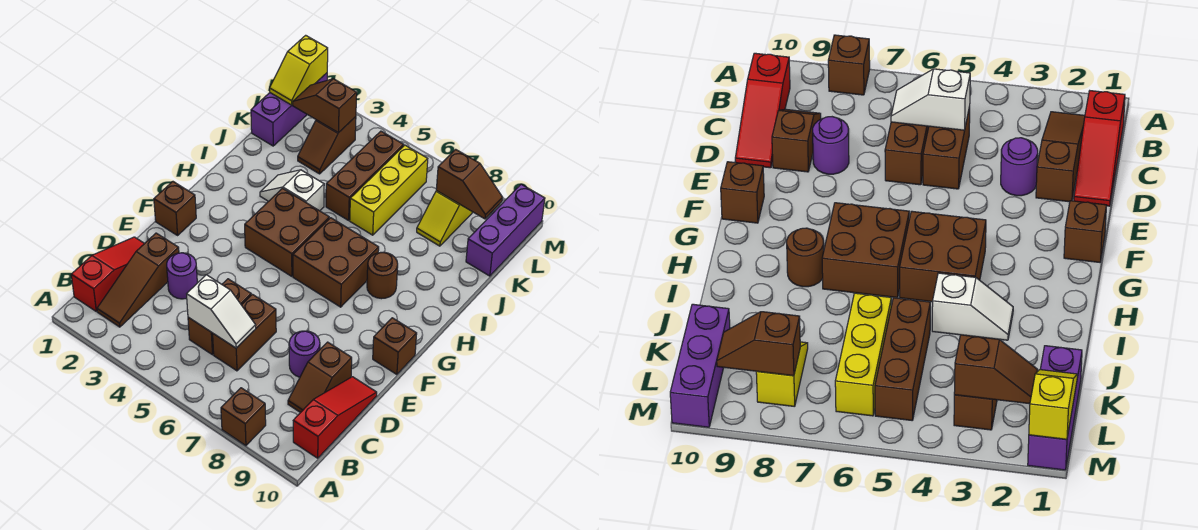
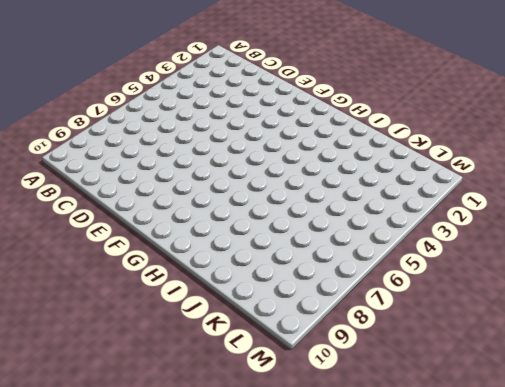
none -> brown 1x1 brick [221,388,266,446]
none -> red 1x3 slope [71,237,145,311]
none -> brown 1x3 slope [97,233,179,327]

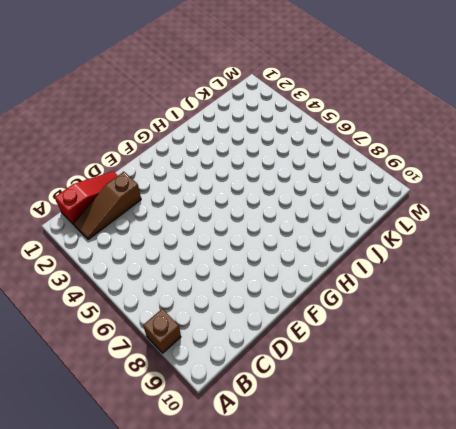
none -> red 1x3 slope [293,377,377,458]
none -> brown 1x2 brick [188,279,251,355]
none -> brown 1x2 brick [213,294,276,371]

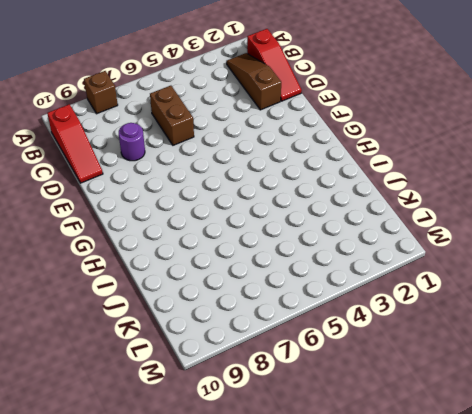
none -> brown 1x2 brick [188,279,251,355]
none -> brown 1x2 slope [288,342,352,413]
none -> purple 1x1 round brick [167,253,197,299]

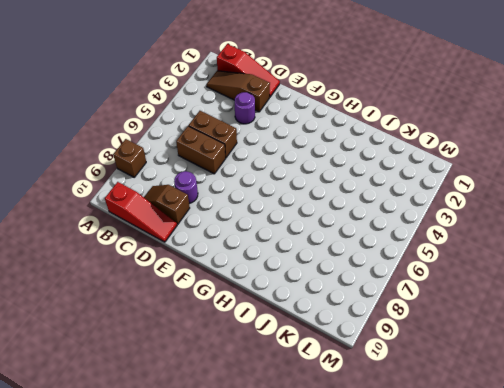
none -> brown 1x1 brick [154,182,196,235]
none -> brown 1x1 brick [373,318,417,374]
none -> brown 2x2 brick [245,188,329,276]

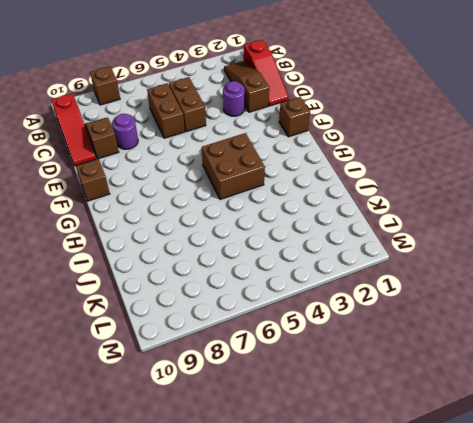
none -> brown 2x2 brick [293,218,379,307]
none -> brown 1x1 round brick [367,252,398,299]
none -> white 1x2 slope [260,170,324,211]

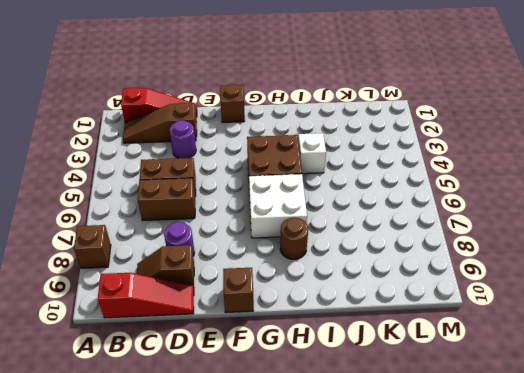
white 2x2 brick [249,174,307,238] -> brown 2x2 brick [293,218,379,307]
none -> brown 1x3 brick [326,131,404,220]
none -> yellow 1x3 brick [350,145,428,235]
none -> purple 1x3 brick [251,73,327,146]

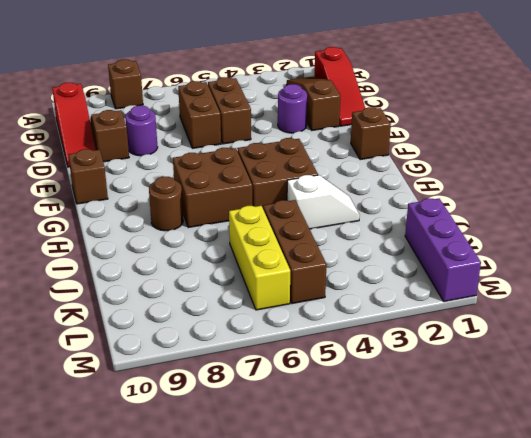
none -> brown 1x2 slope [298,117,356,174]
none -> yellow 1x2 slope [417,191,473,246]
none -> purple 1x3 brick [466,184,545,276]

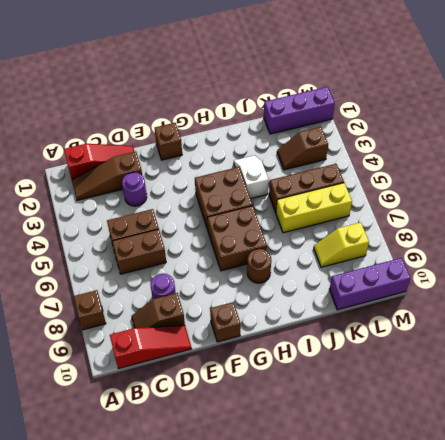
none -> white 1x2 slope [187,275,256,348]
none -> yellow 1x2 slope [270,35,328,105]
none -> brown 1x2 slope [292,79,357,133]

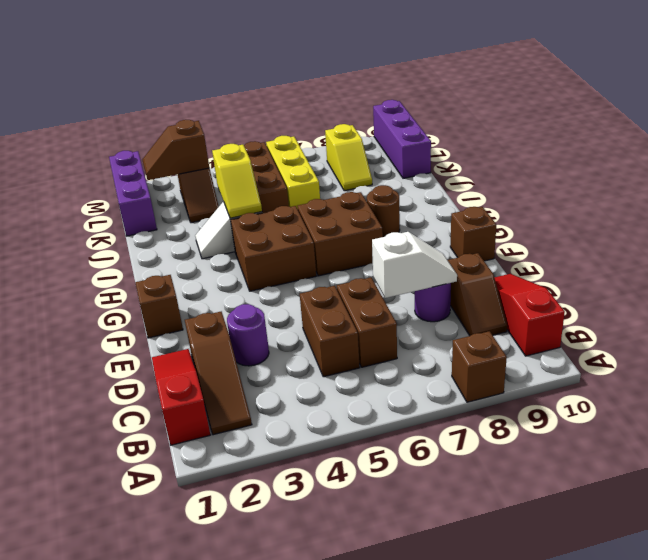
white 1x2 slope [372,232,457,298] -> white 1x2 slope moved to [187,275,256,348]
yellow 1x2 slope [212,144,262,218] -> yellow 1x2 slope moved to [270,35,328,105]
none -> brown 1x2 slope [436,149,503,219]

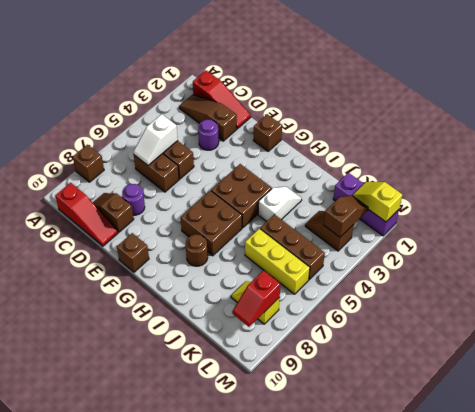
red 1x2 slope [232,270,281,327] -> brown 1x2 slope [436,149,503,219]
none -> purple 1x3 brick [466,184,545,276]

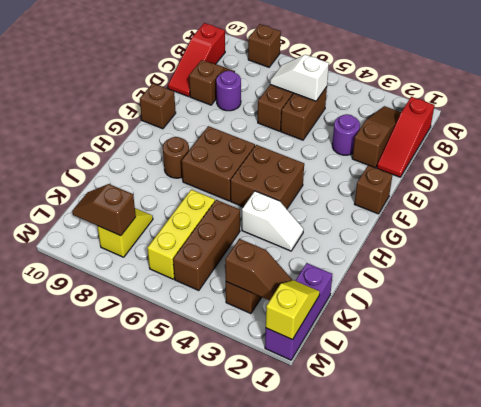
none -> purple 1x3 brick [466,184,545,276]

